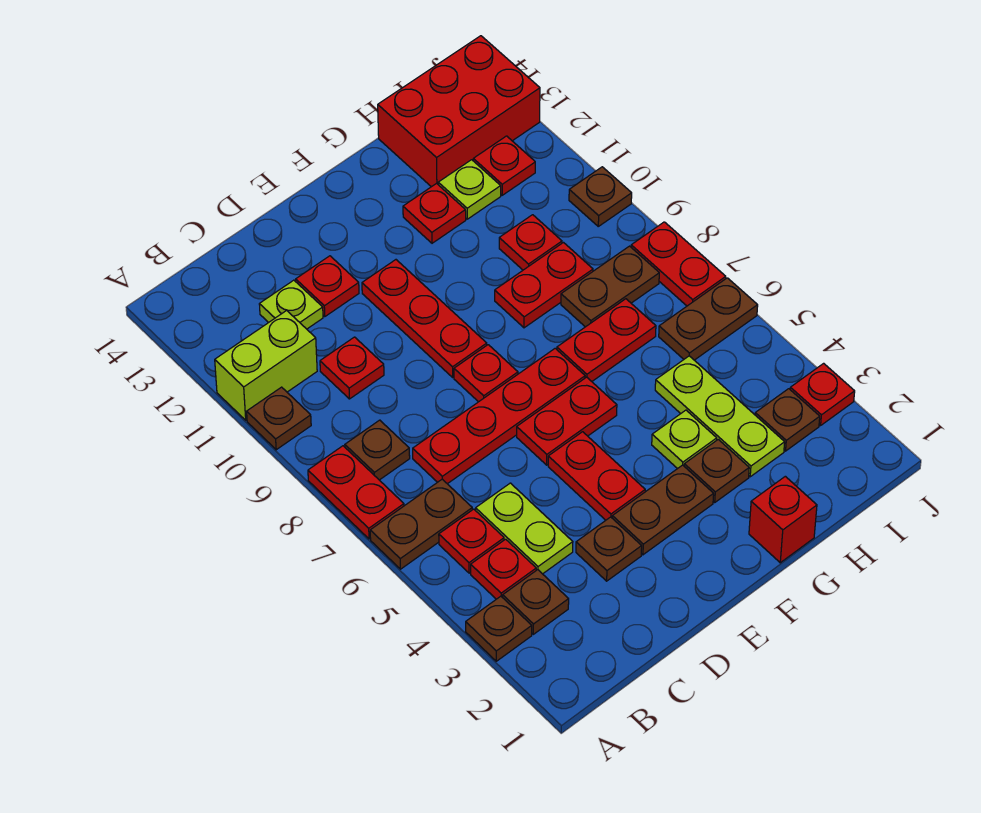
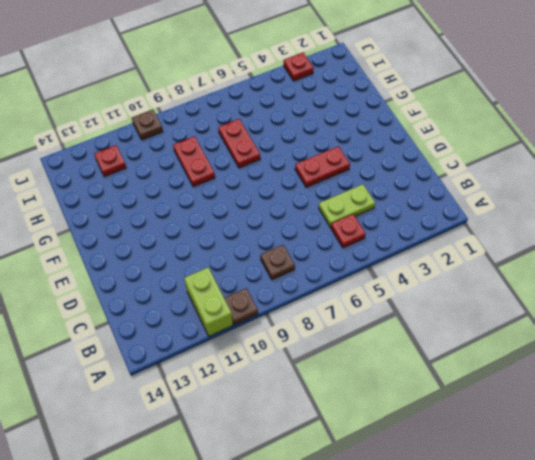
none -> brown 1x1 plate [466,596,532,661]
none -> brown 1x2 plate [370,479,472,569]
none -> red 1x2 plate [308,446,404,539]
none -> brown 1x1 plate [503,570,569,634]

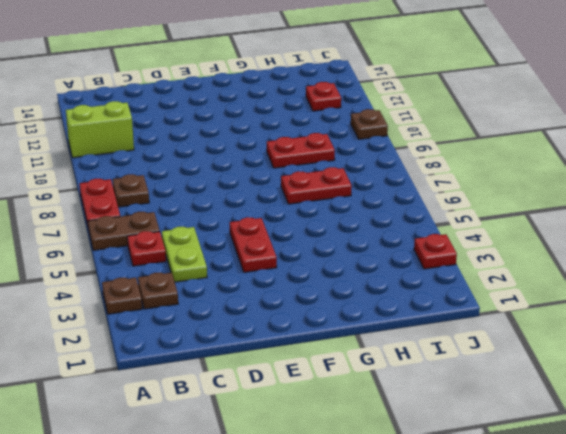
none -> brown 1x1 plate [247,387,311,450]
none -> red 1x1 plate [471,539,536,599]
none -> red 1x4 plate [413,348,585,484]
none -> red 1x1 plate [320,337,384,399]

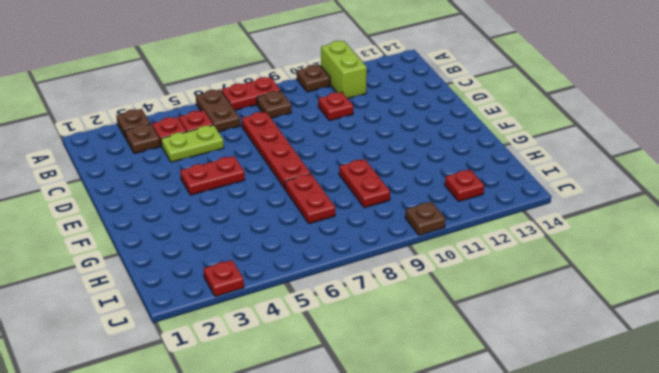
none -> lime 1x1 plate [259,280,323,329]
none -> brown 1x1 plate [576,517,642,581]
none -> red 1x1 plate [296,256,359,317]
none -> brown 1x2 plate [612,465,714,555]

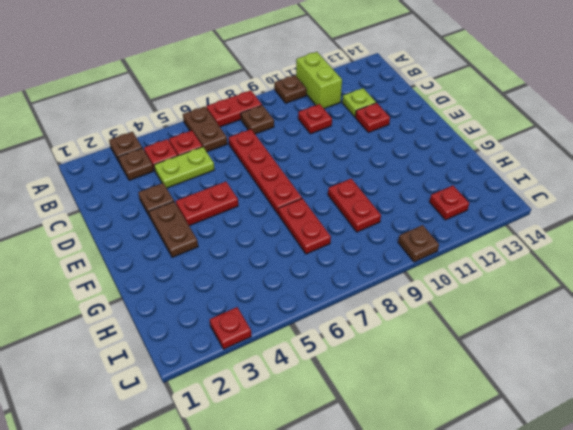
none -> red 1x2 plate [517,377,617,465]
none -> red 1x1 plate [454,345,518,402]
none -> red 1x3 plate [362,260,487,377]
none -> red 1x1 brick [749,476,817,563]

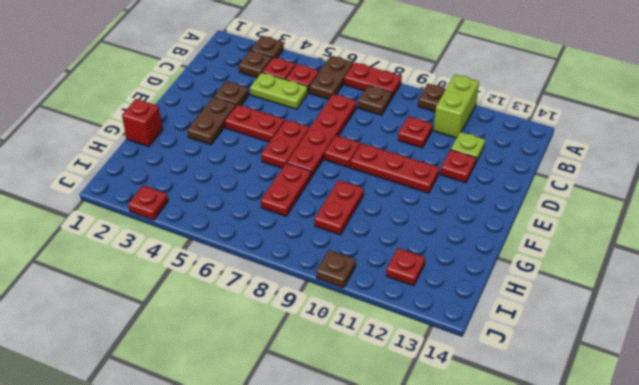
none -> brown 1x1 plate [684,439,749,502]
none -> lime 1x1 plate [652,410,717,469]
none -> red 1x1 plate [403,184,466,243]
none -> lime 1x3 plate [655,356,785,477]

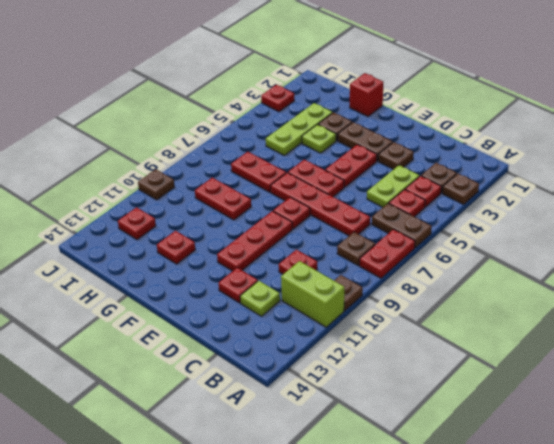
none -> brown 1x2 plate [561,246,659,327]
none -> red 1x1 plate [499,215,562,270]
none -> lime 1x1 plate [438,160,501,219]
none -> red 2x3 brick [378,36,540,187]

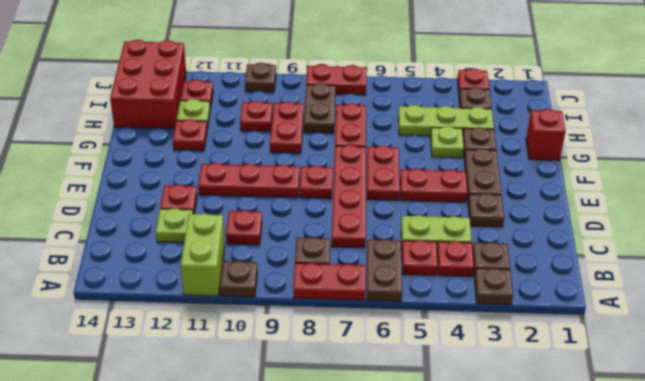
none -> brown 1x2 plate [659,278,758,360]

